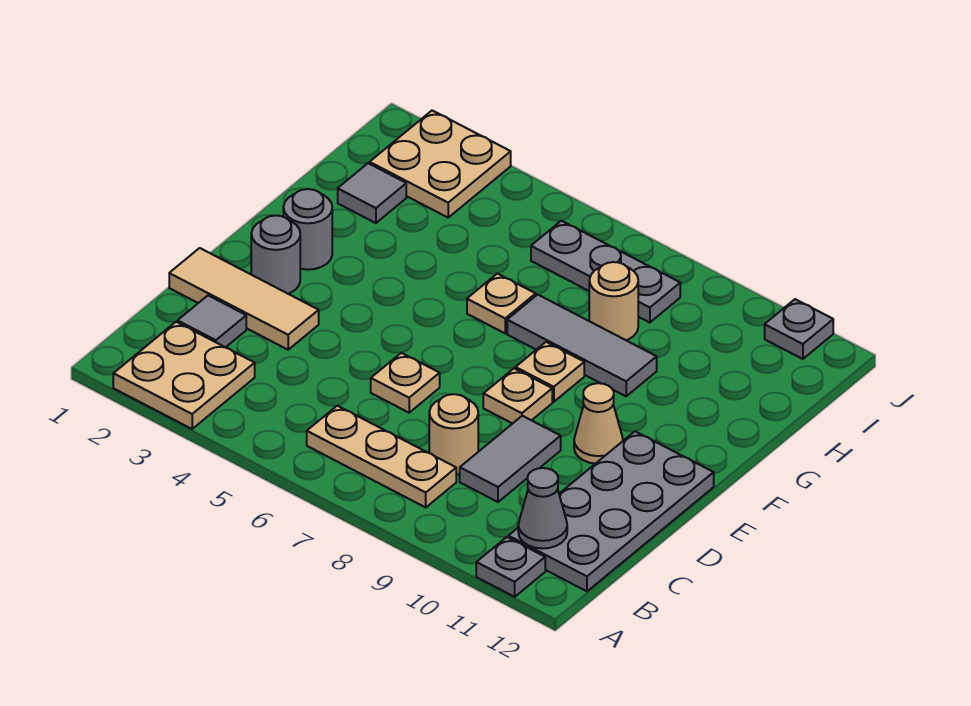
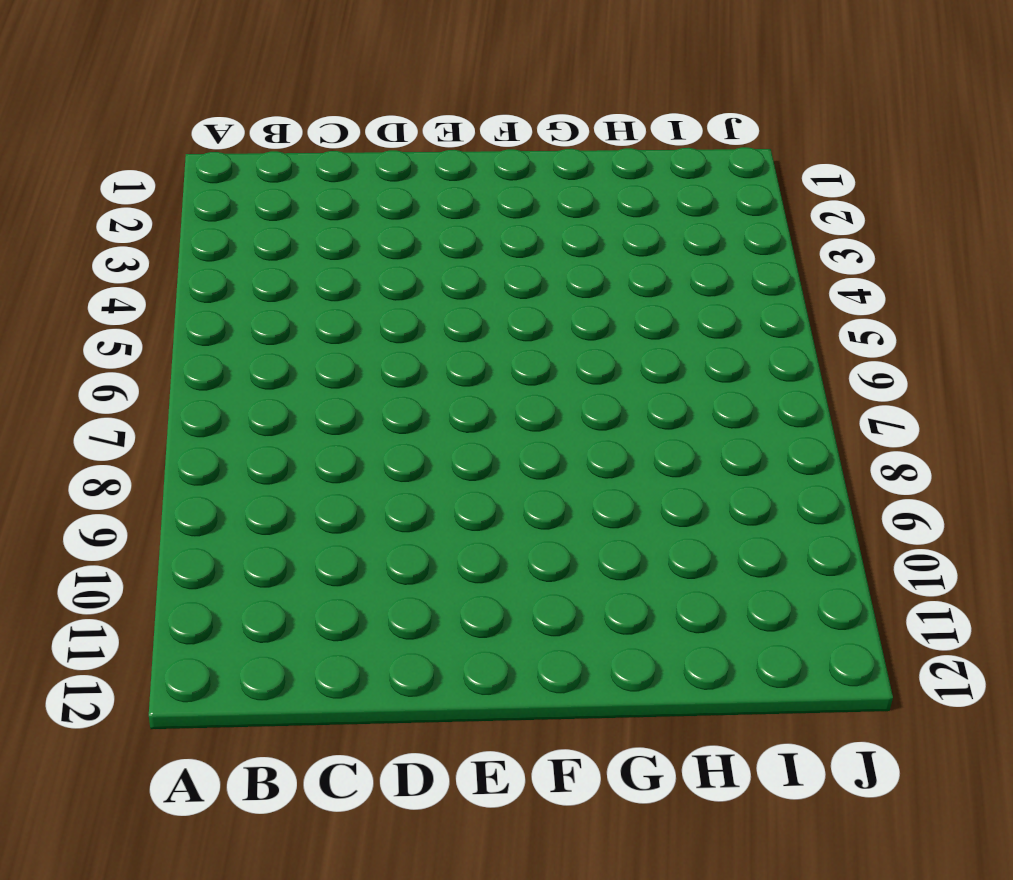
none -> tan 2x2 plate [113,322,255,429]
none -> grey 1x1 plate [476,537,545,597]
none -> tan 1x3 plate [307,406,456,507]

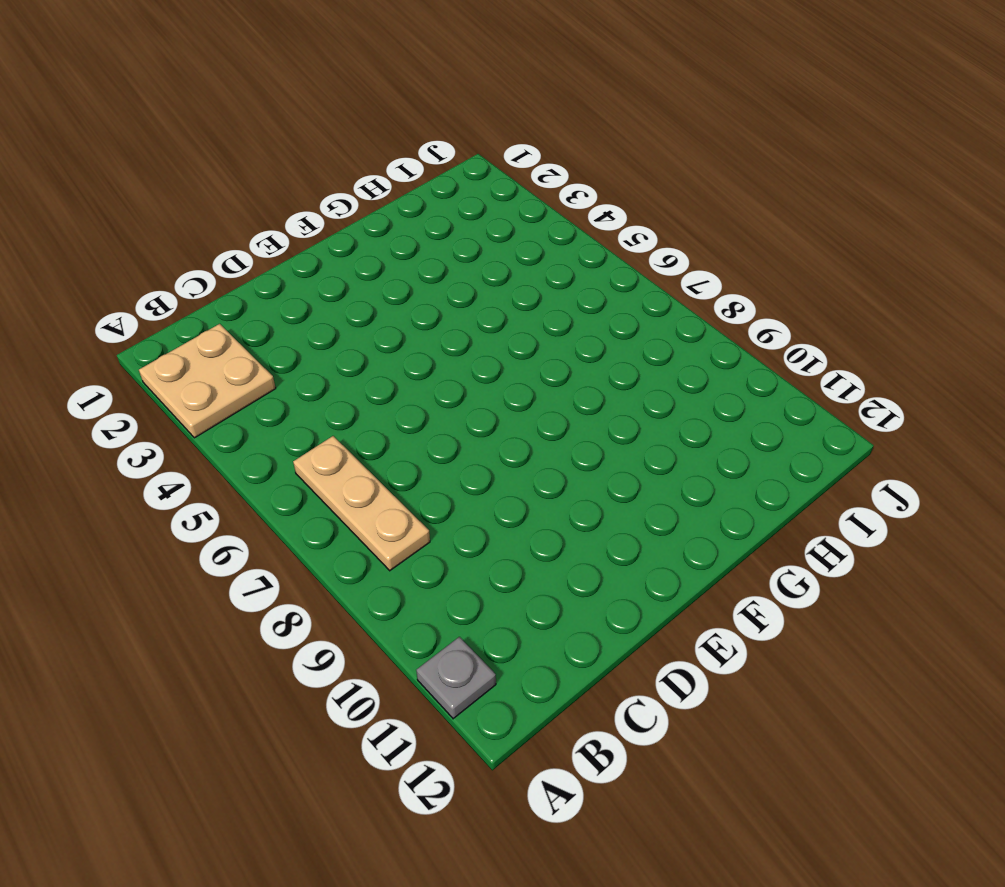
none -> grey 2x4 plate [508,431,714,591]
none -> grey 1x1 tile [178,296,246,347]
none -> tan 1x1 round brick [429,394,478,475]

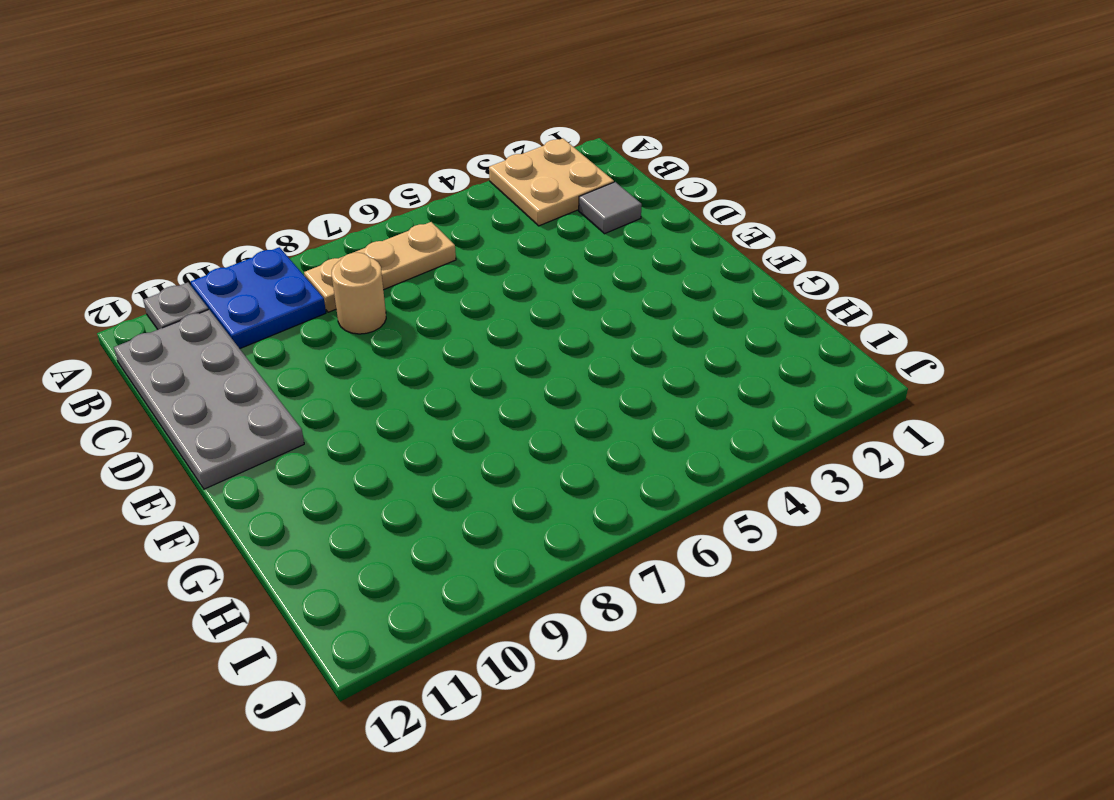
blue 2x2 plate [191,247,326,349] -> none
none -> grey 1x2 tile [460,416,561,502]
none -> tan 1x3 tile [169,248,319,350]
none -> tan 1x1 plate [371,353,440,413]

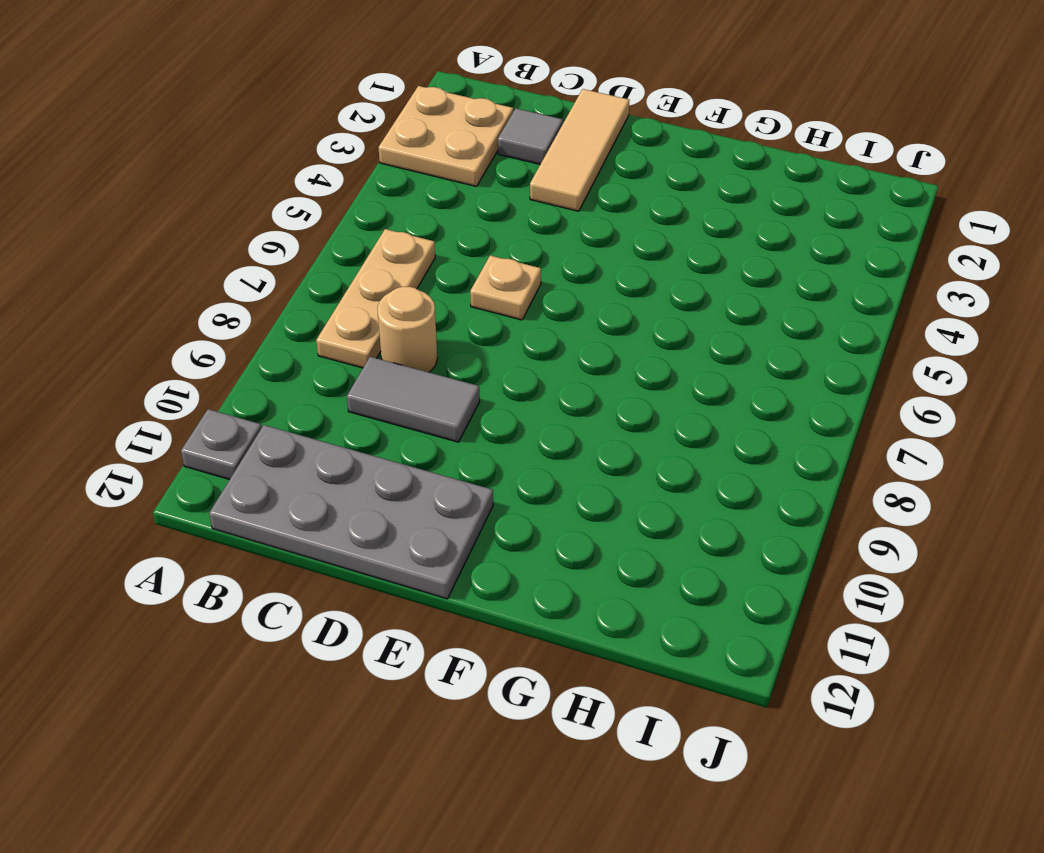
none -> grey 1x1 round brick [251,216,300,294]
none -> tan 1x1 plate [483,369,552,424]
none -> tan 1x1 cone [574,383,623,464]

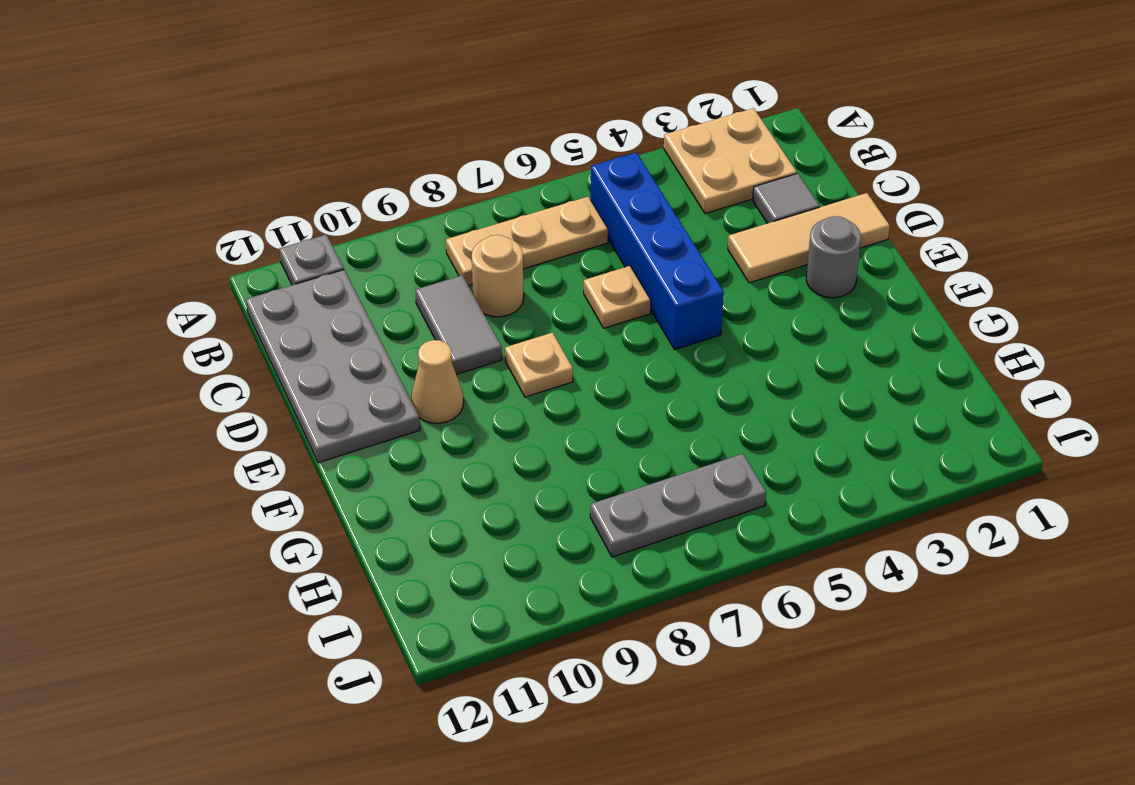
blue 1x4 brick [591,153,724,350] -> none
none -> grey 1x1 round brick [283,189,332,270]
none -> tan 1x1 plate [515,342,584,402]
none -> tan 1x1 plate [467,274,536,333]

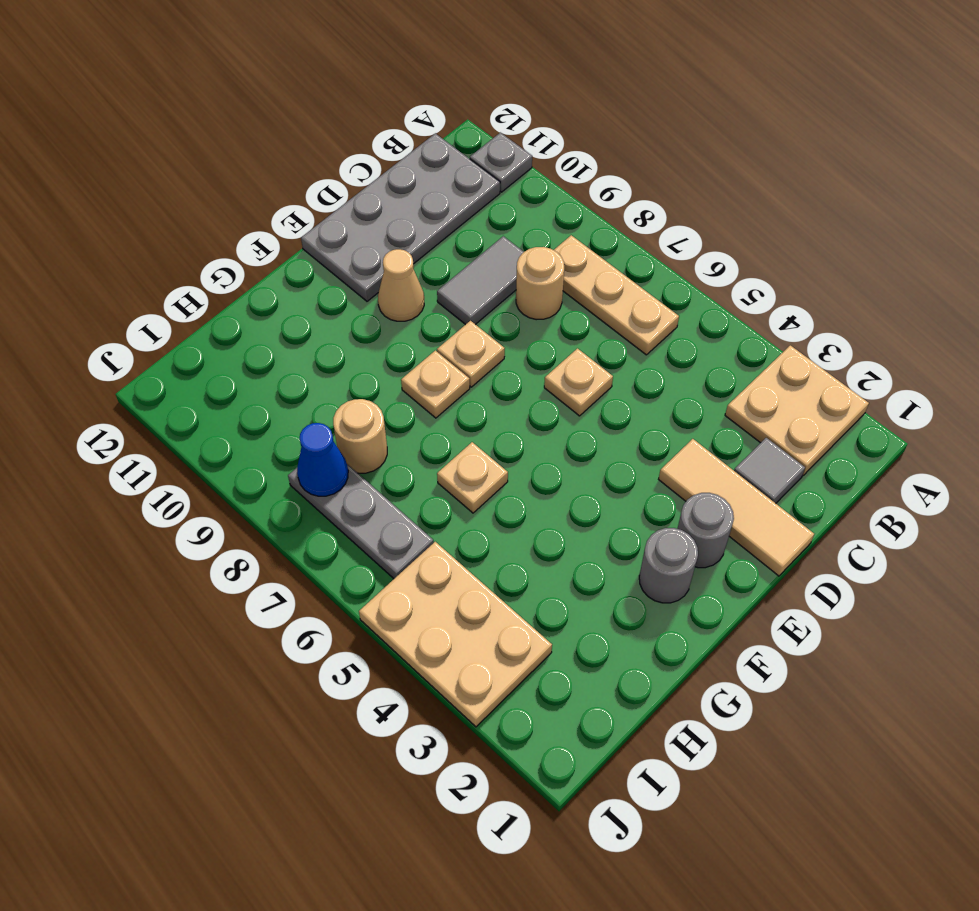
tan 2x3 plate [359,542,552,727] -> tan 2x2 plate [370,111,511,217]
blue 1x1 cone [297,423,348,496] -> none
none -> grey 1x3 tile [507,295,657,396]
none -> grey 1x1 tile [338,163,406,223]
none -> grey 1x1 plate [765,299,833,359]

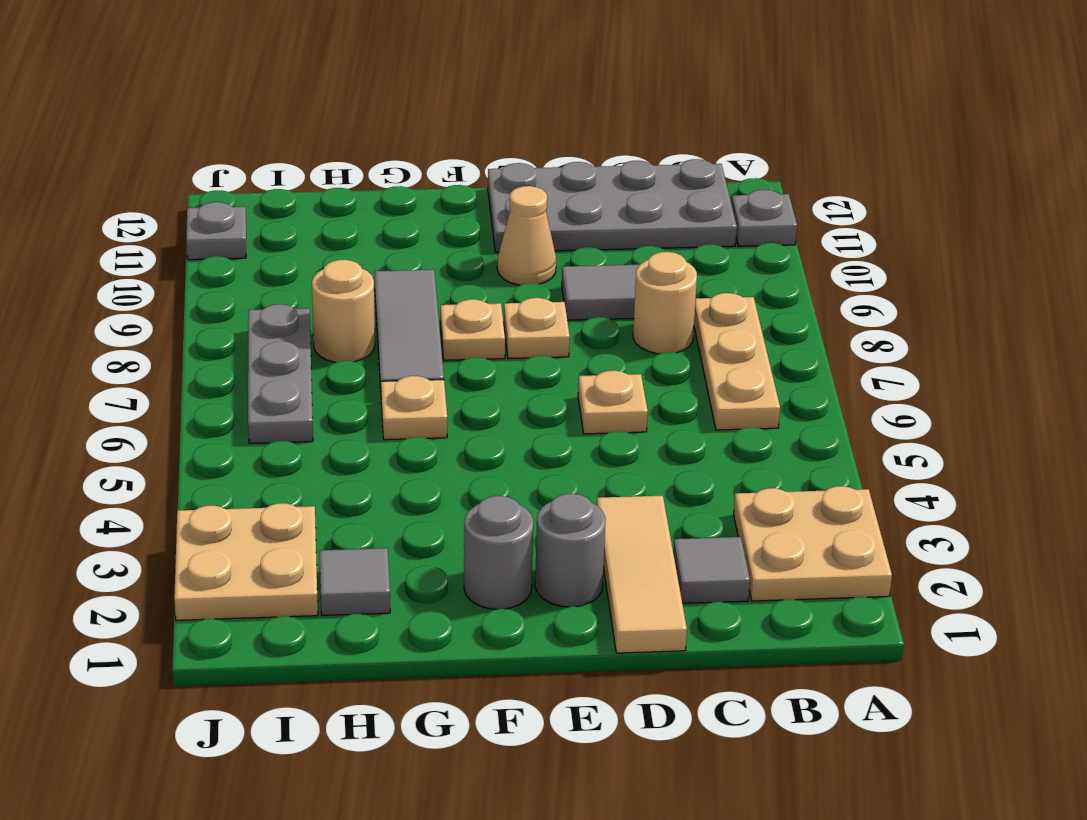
none -> grey 1x1 cone [518,468,567,549]

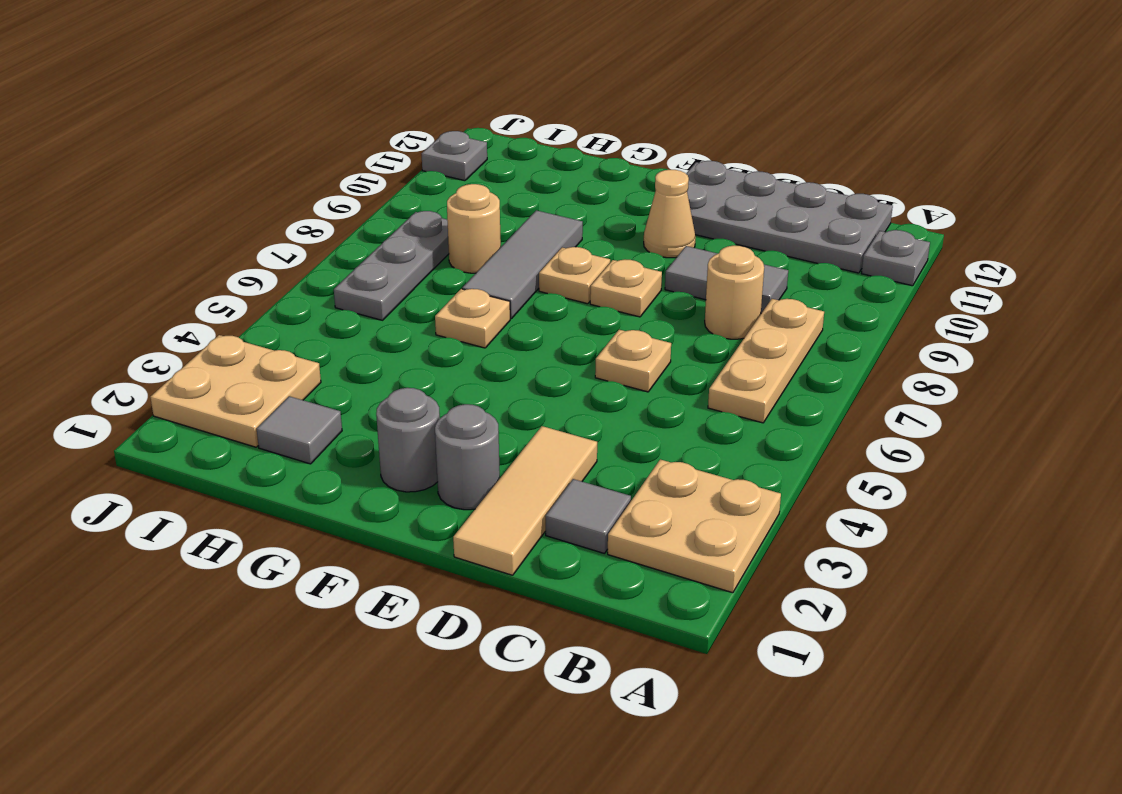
none -> grey 1x1 cone [518,468,567,549]

